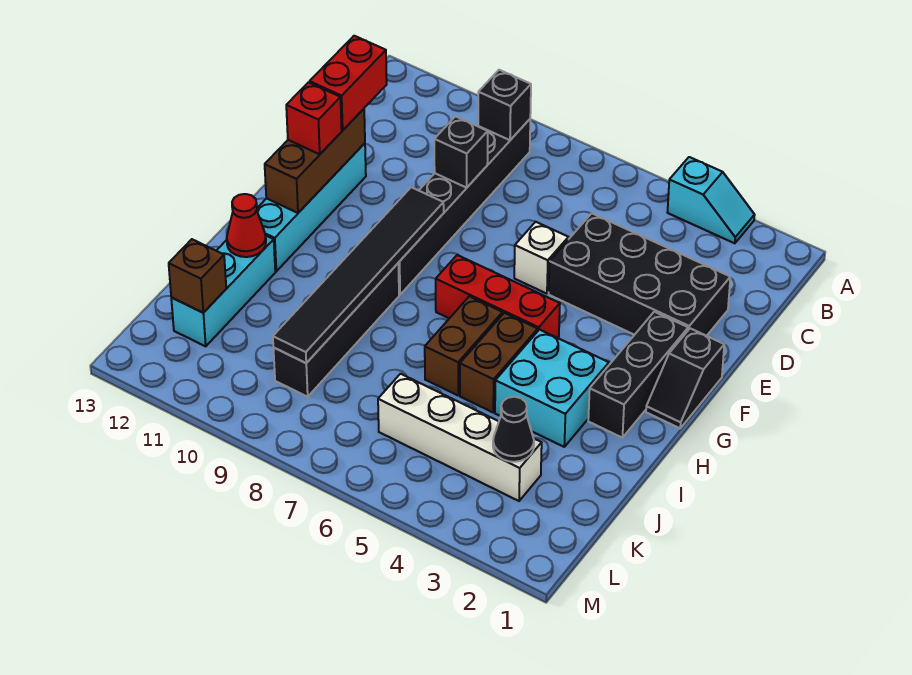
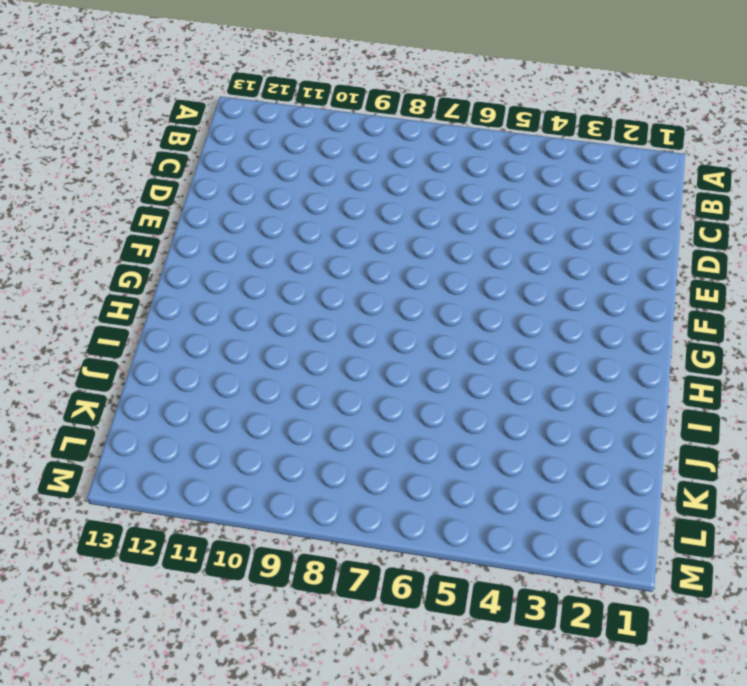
none -> cyan 1x2 slope [667,157,755,243]
none -> black 1x6 brick [398,119,530,295]
none -> black 2x4 brick [549,213,730,336]

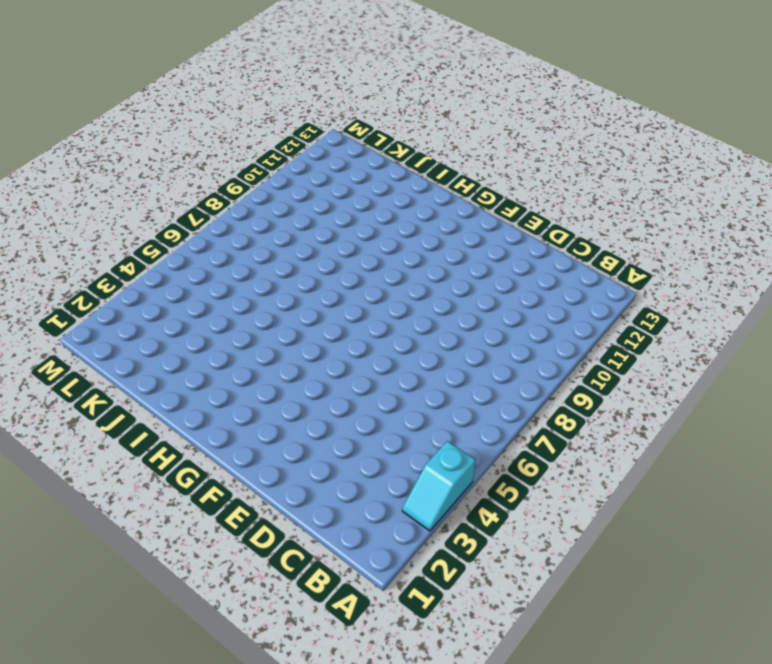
none -> black 1x6 brick [398,119,530,295]
none -> black 2x4 brick [549,213,730,336]
none -> white 1x1 brick [514,222,569,294]

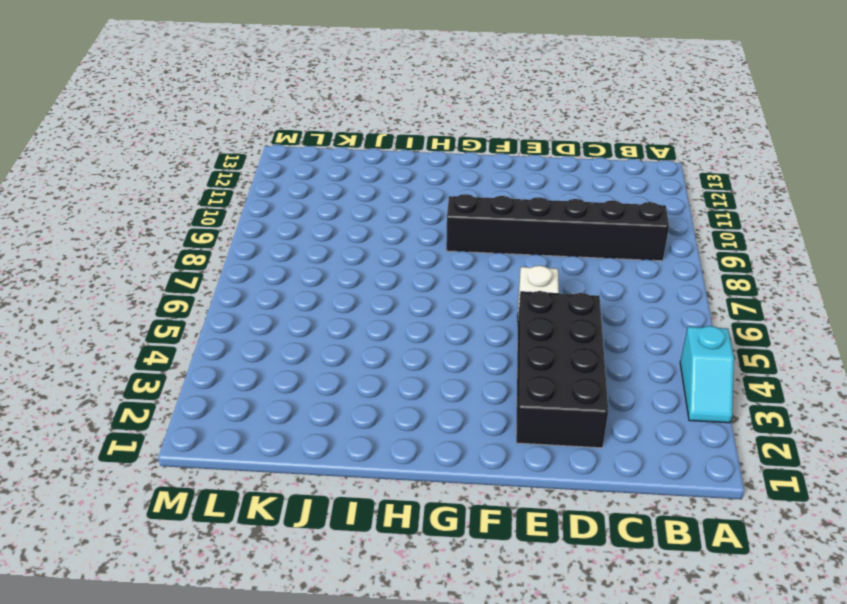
none -> cyan 1x4 brick [257,143,366,271]
none -> black 1x2 slope [646,328,724,428]
none -> black 1x3 brick [588,312,688,438]

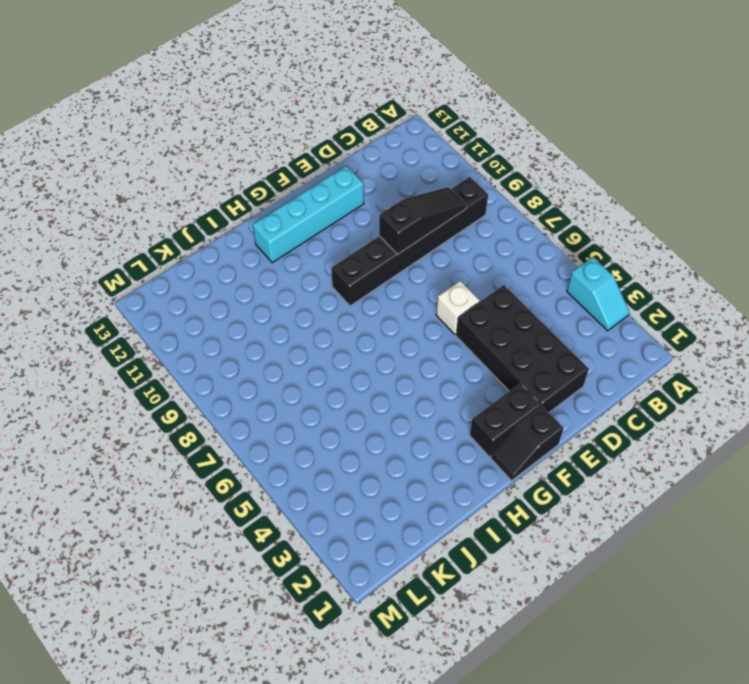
black 1x3 slope [379,187,466,255] -> black 1x1 brick [434,116,488,188]
black 1x2 brick [470,383,541,457] -> black 1x3 brick [588,312,688,438]
none -> red 1x3 brick [436,255,560,338]
none -> cyan 2x2 brick [495,330,609,447]
none -> brown 1x2 brick [460,313,538,412]

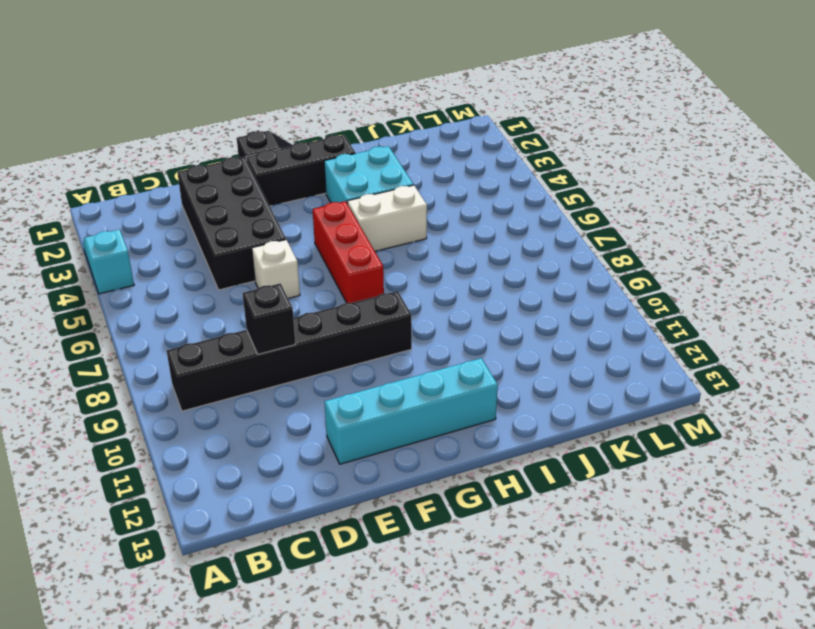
white 1x2 brick [347,185,427,251] -> brown 1x2 brick [460,313,538,412]
none -> brown 1x2 brick [425,296,502,395]
none -> black 1x4 brick [273,263,399,397]
none -> cyan 1x3 brick [171,236,275,346]

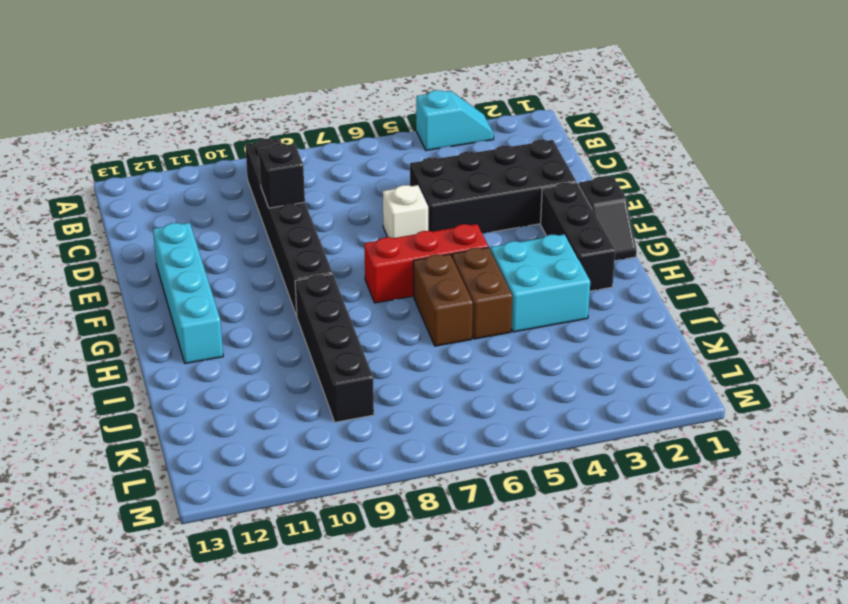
none -> cyan 1x3 brick [171,236,275,346]
none -> white 1x4 brick [378,374,542,501]
none -> black 1x1 brick [478,70,531,140]

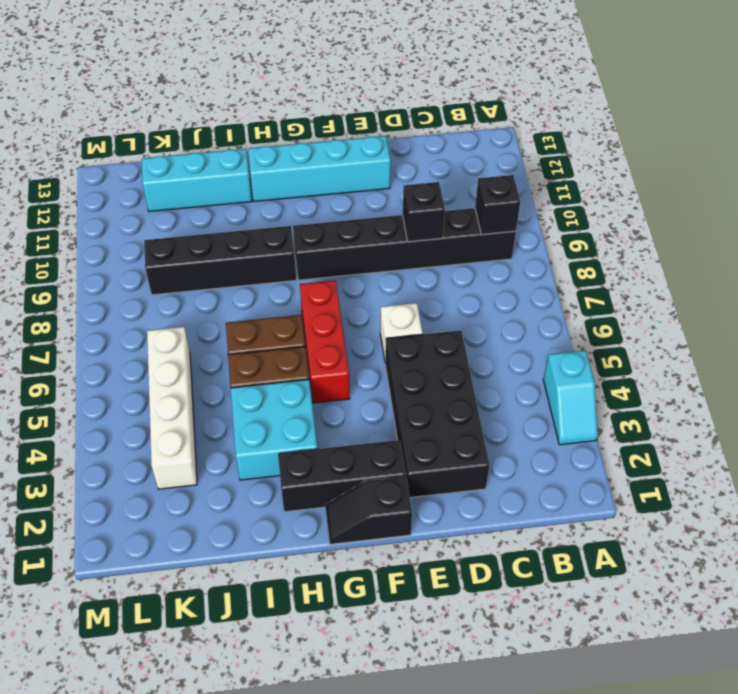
none -> brown 1x3 brick [265,109,365,213]
none -> black 1x6 tile [273,187,444,363]
none -> red 1x1 cone [227,194,266,257]

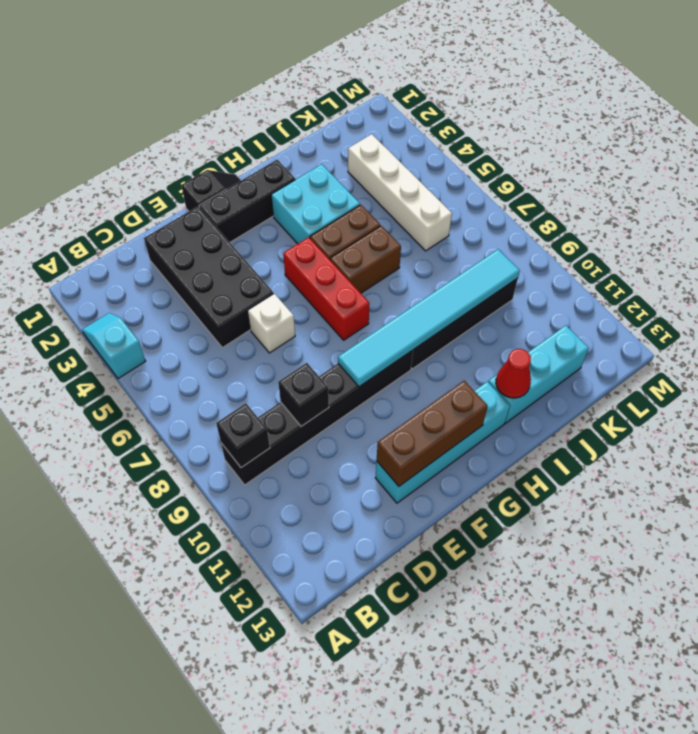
cyan 1x6 tile [338,249,520,387] -> black 1x6 tile [273,187,444,363]
none -> black 1x1 cone [493,397,534,462]
none -> brown 1x1 brick [169,239,226,313]
none -> red 1x2 brick [310,36,387,130]

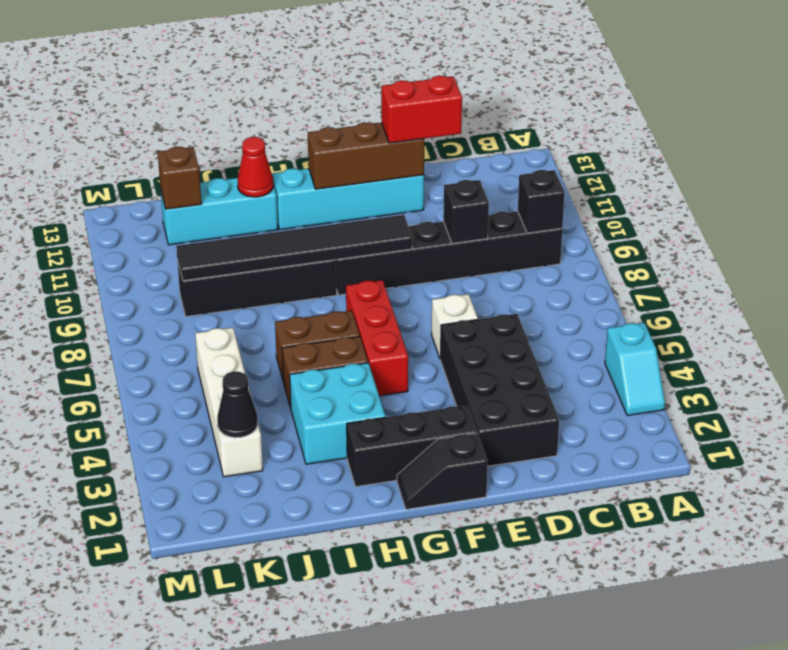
none -> red 1x1 brick [286,82,342,154]

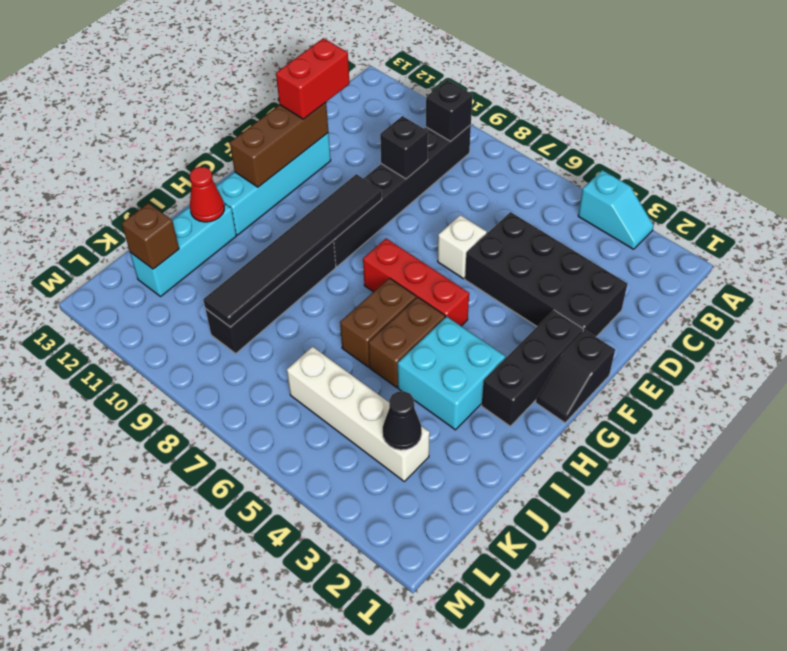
none -> red 1x1 brick [286,82,342,154]

